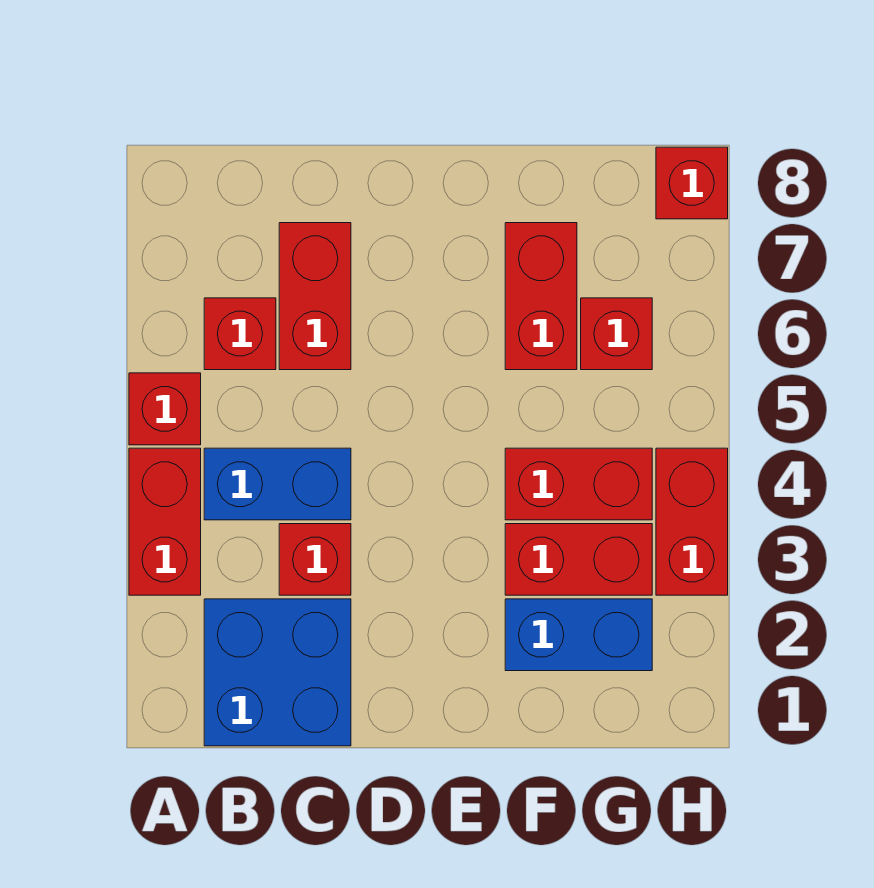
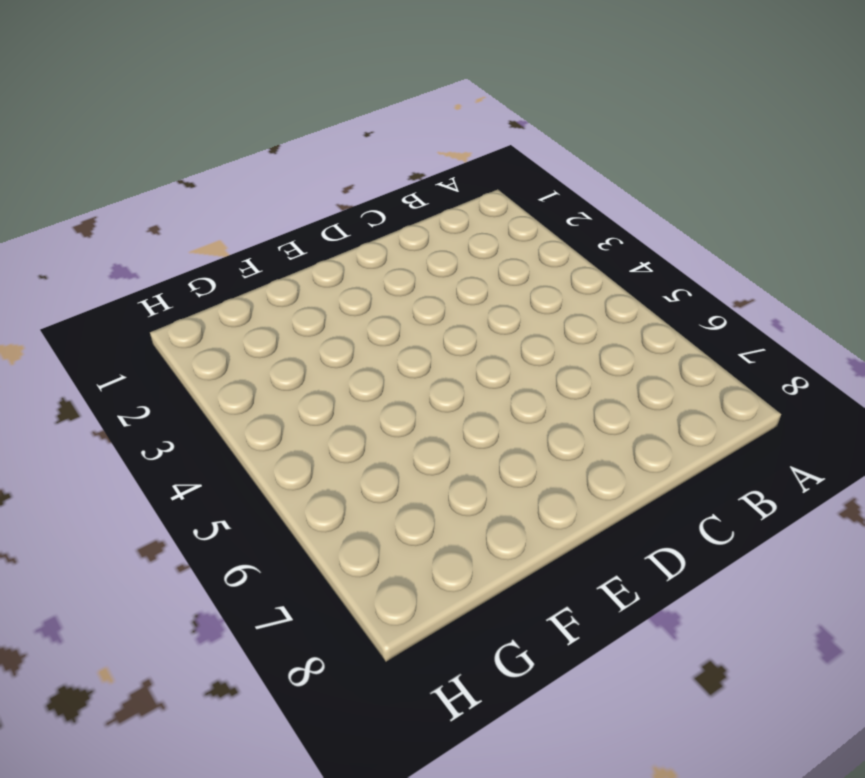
none -> red 1x2 brick [129,448,201,595]
none -> red 1x1 brick [129,373,201,445]
none -> blue 2x2 brick [204,599,351,746]

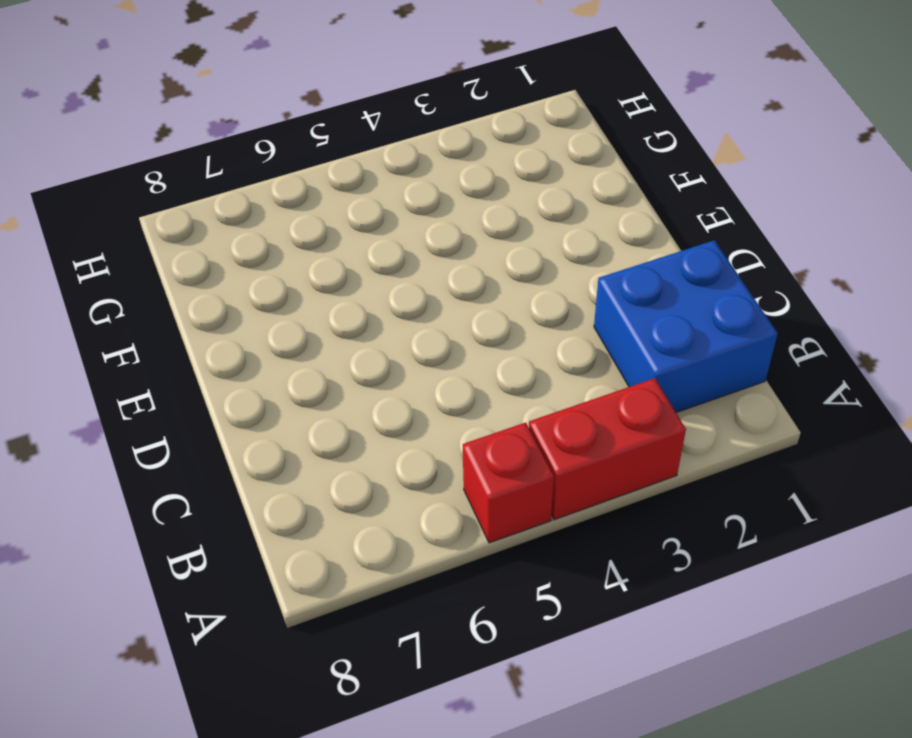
none -> blue 1x2 brick [204,448,351,520]
none -> red 1x1 brick [204,298,276,370]
none -> red 1x1 brick [279,524,351,595]

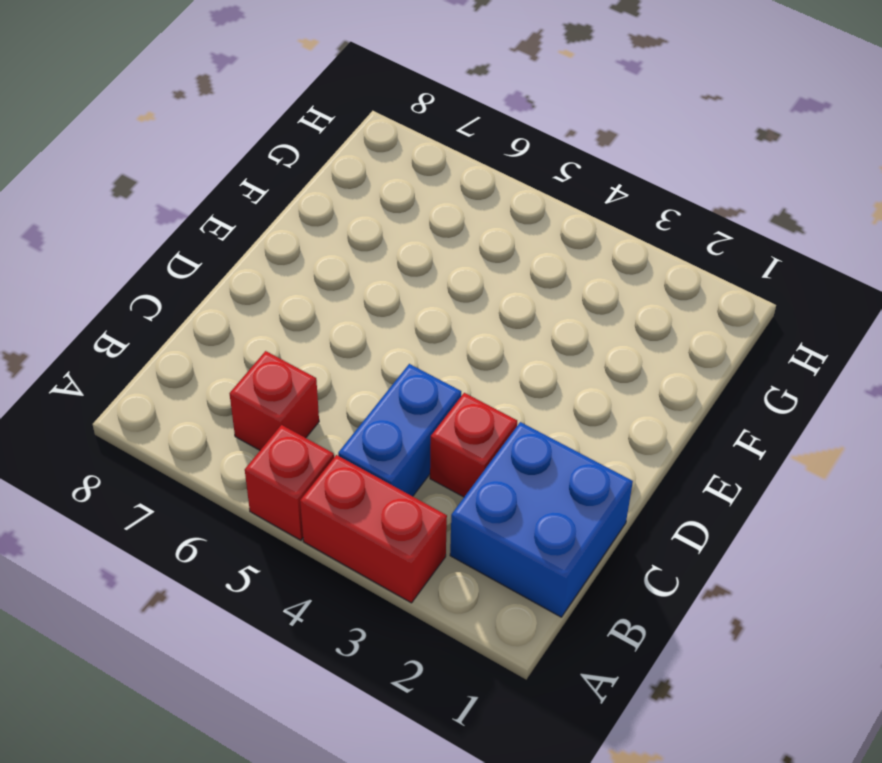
none -> red 1x2 brick [279,223,351,370]
none -> blue 1x2 brick [505,599,652,671]
none -> red 1x2 brick [505,524,652,595]

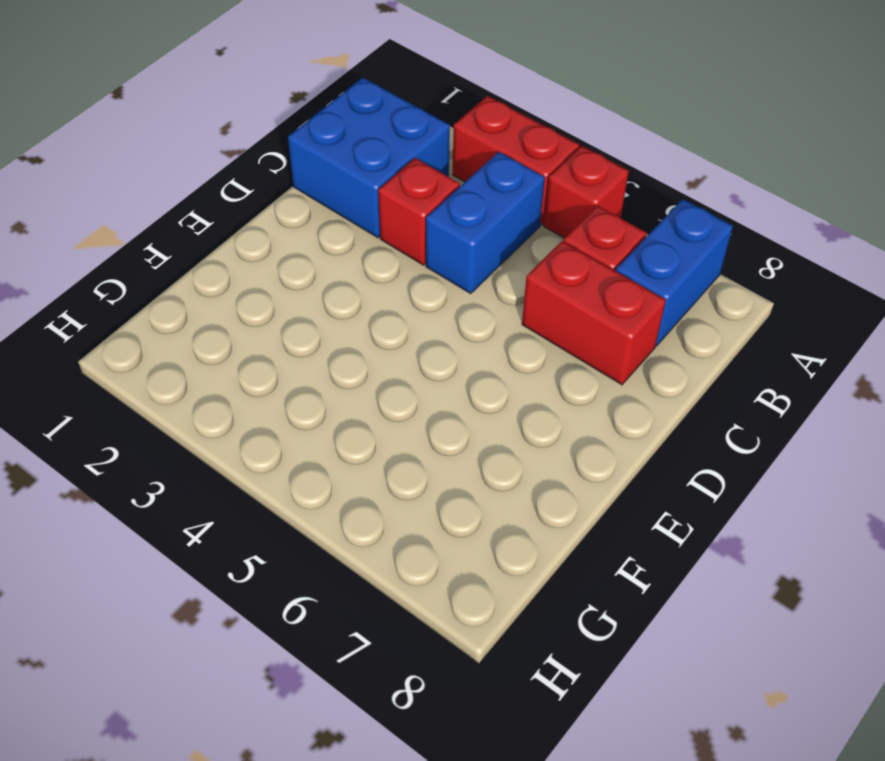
blue 1x2 brick [616,199,733,346] -> blue 1x2 brick moved to [505,599,652,671]
none -> red 1x2 brick [505,524,652,595]
none -> red 1x2 brick [505,448,652,520]
none -> red 1x2 brick [505,223,577,370]

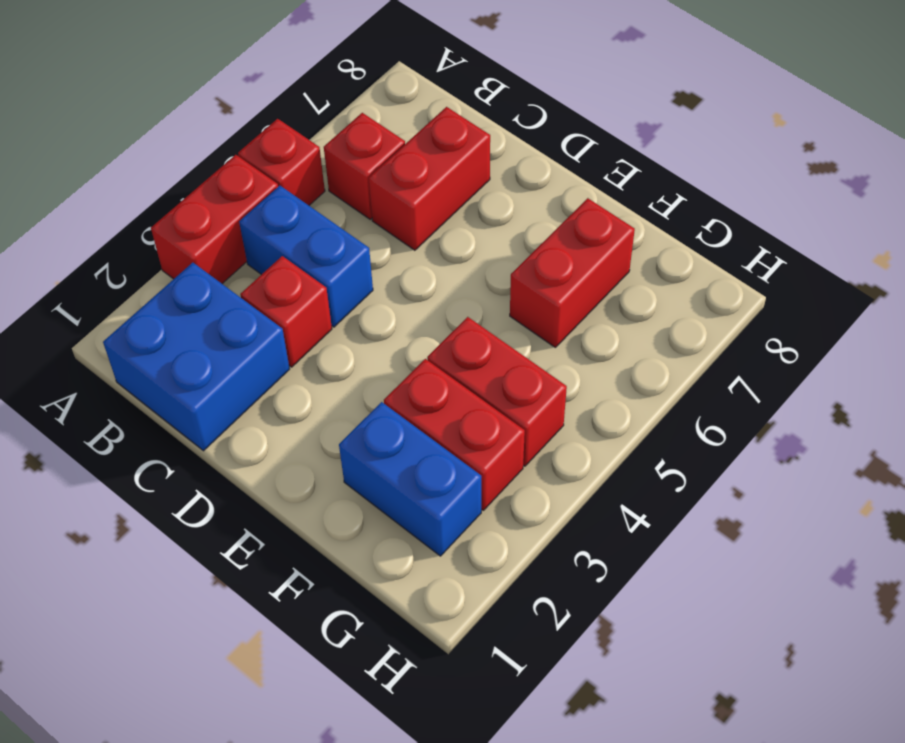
none -> red 1x1 brick [581,298,652,370]
none -> red 1x2 brick [656,448,728,595]
none -> red 1x1 brick [656,147,728,219]

